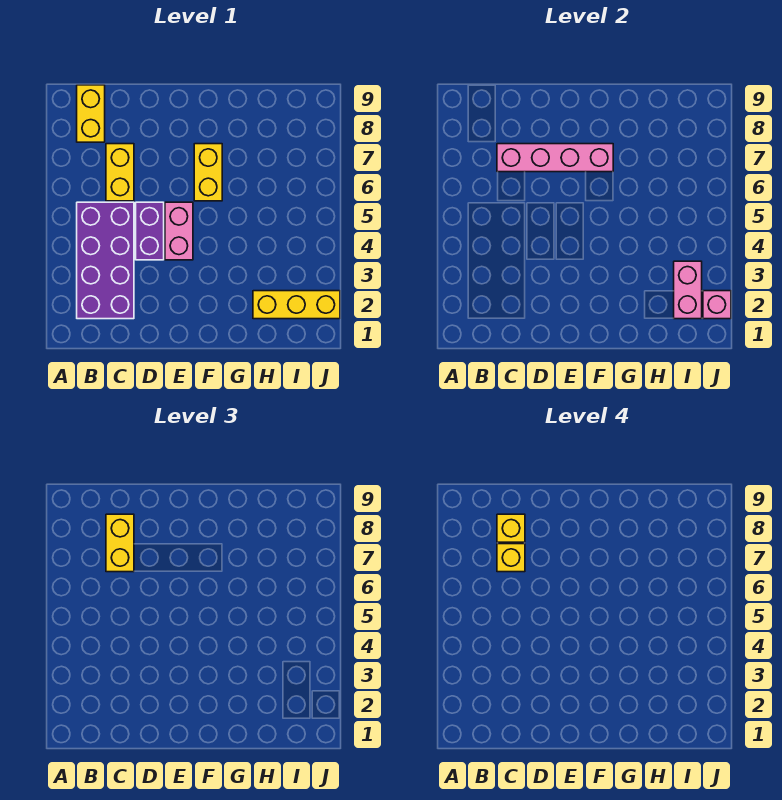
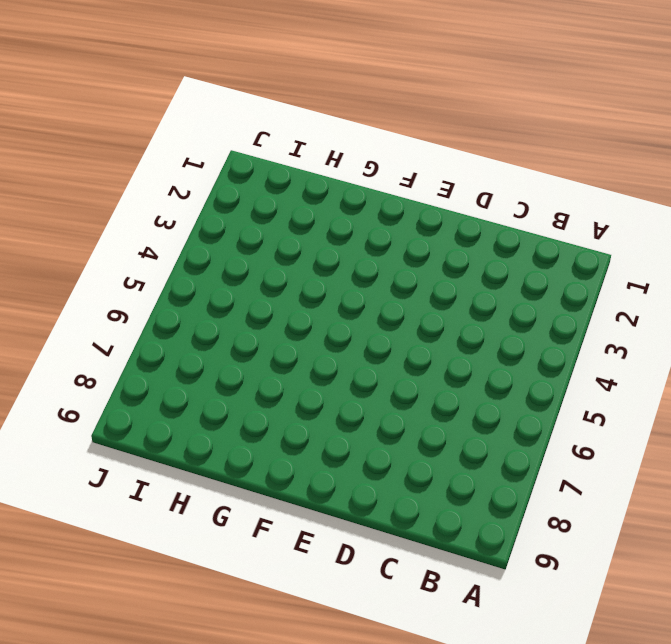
none -> purple 2x4 brick [77,202,134,319]
none -> yellow 1x2 brick [77,85,105,142]
none -> yellow 1x2 brick [106,144,134,201]

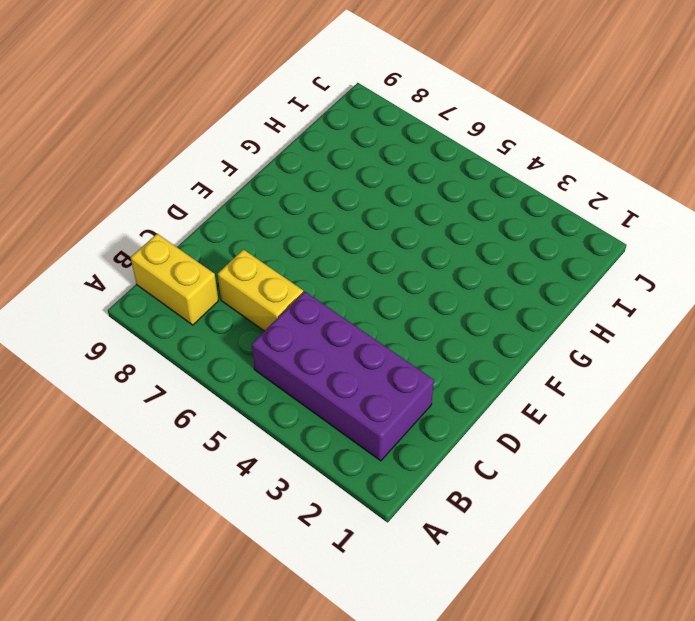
none -> purple 1x2 brick [136,202,164,260]
none -> pink 1x2 brick [165,202,193,260]
none -> yellow 1x2 brick [194,144,222,201]

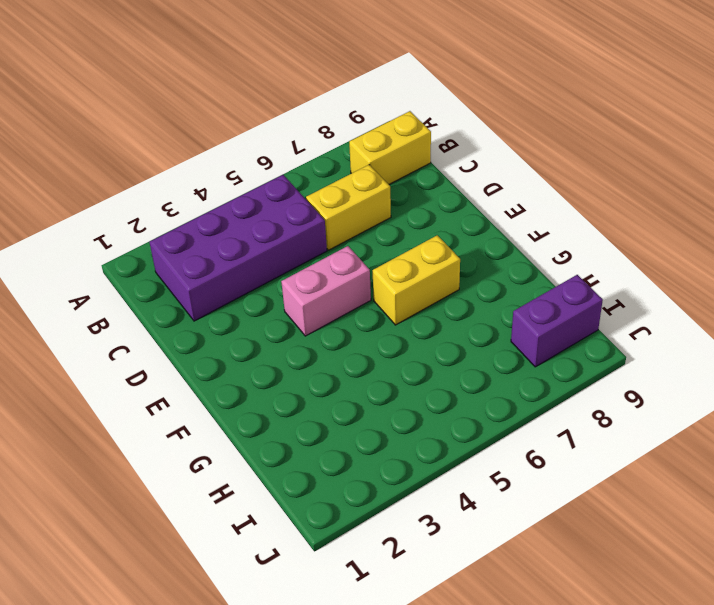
purple 1x2 brick [511,275,603,367] -> purple 1x2 brick moved to [136,202,164,260]
none -> yellow 1x3 brick [253,291,340,319]
none -> pink 1x4 brick [497,144,613,172]
none -> pink 1x2 brick [674,261,702,319]

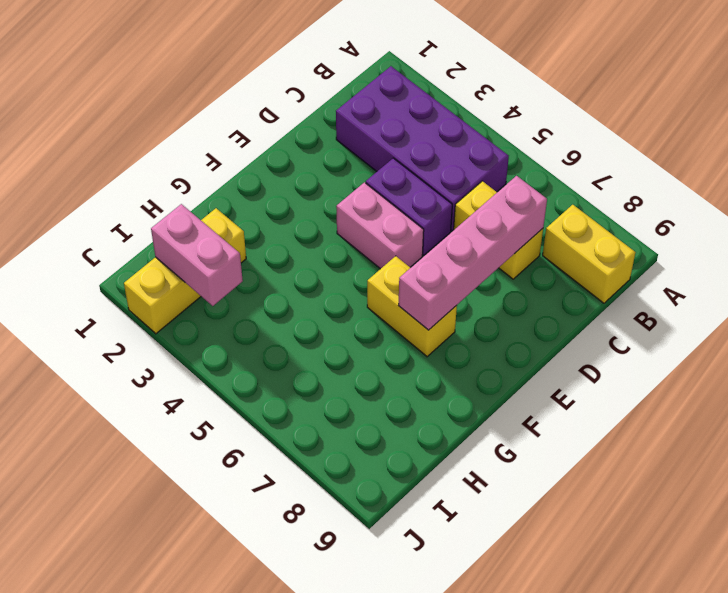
none -> pink 1x1 brick [703,291,731,319]
none -> yellow 1x2 brick [106,514,134,572]
none -> yellow 1x1 brick [497,544,525,572]

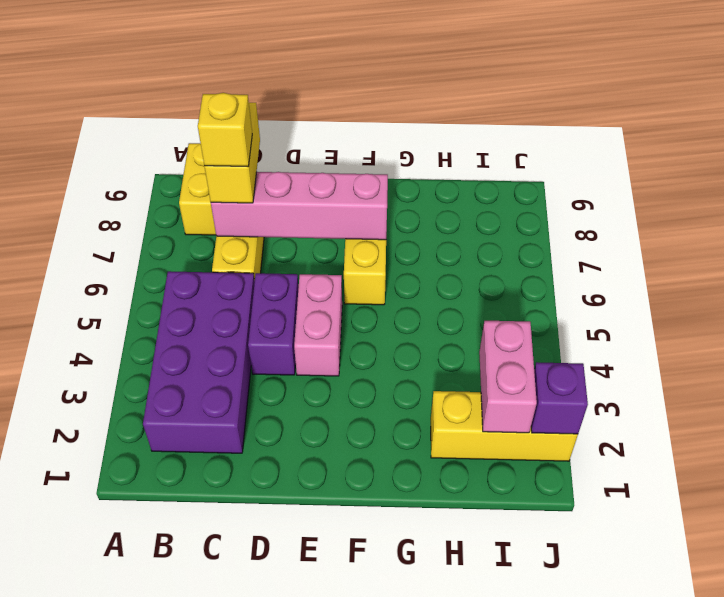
purple 1x1 brick [531,362,588,434] -> pink 1x1 brick [703,291,731,319]
none -> yellow 1x1 brick [497,514,525,542]

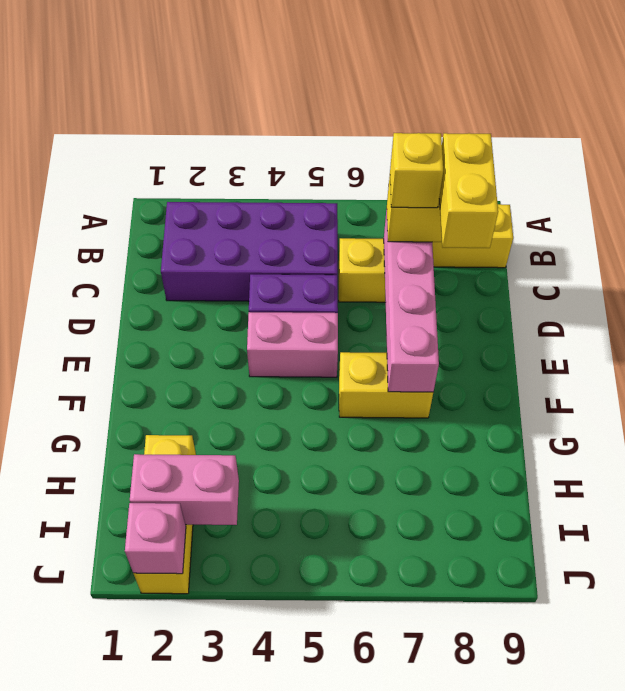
yellow 1x2 brick [439,133,498,248] -> yellow 1x1 brick [497,514,525,542]

